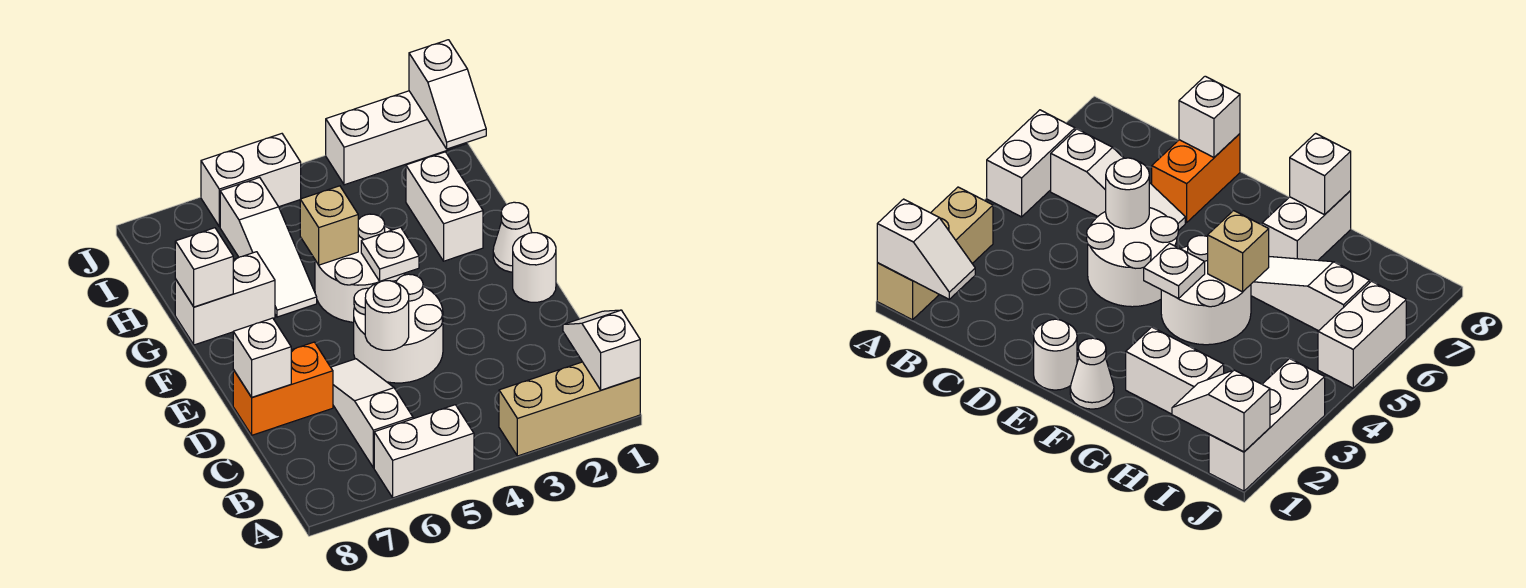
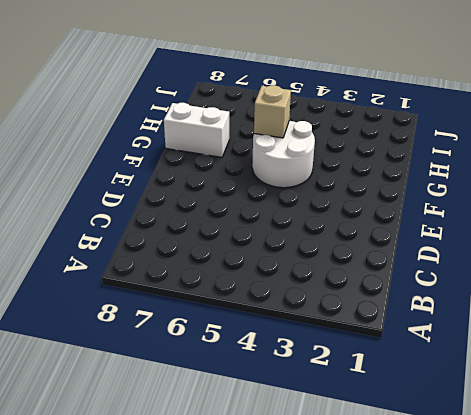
none -> tan 1x3 brick [499,362,640,456]
none -> white 1x2 brick [374,405,474,498]
none -> white 1x3 slope [331,359,413,468]

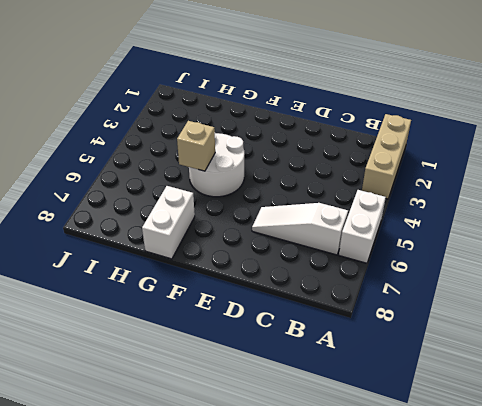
none -> white 2x2 round brick [354,274,443,383]
none -> orange 1x2 brick [233,342,333,435]
none -> white 1x1 round brick [513,233,556,302]

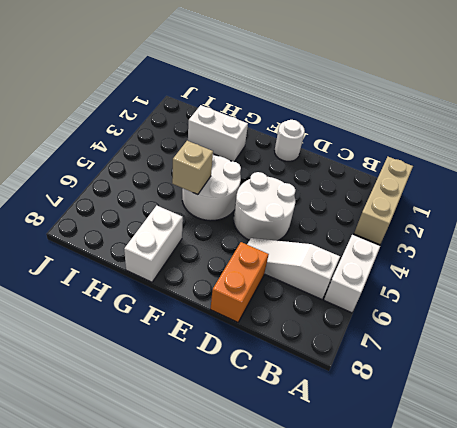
none -> white 1x1 cone [493,202,532,272]
none -> white 1x3 slope [220,177,317,317]
none -> white 1x3 brick [326,91,467,185]

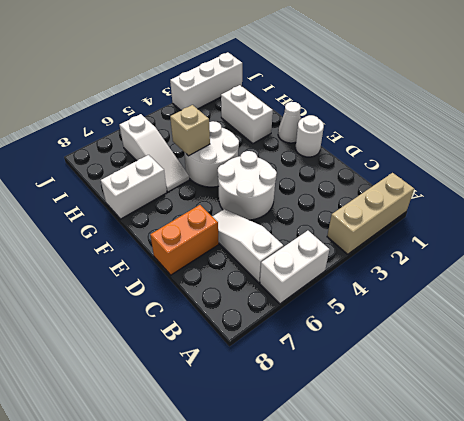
none -> white 1x2 brick [201,134,301,227]
none -> white 1x2 slope [563,310,640,390]
none -> white 1x1 round brick [365,281,409,350]

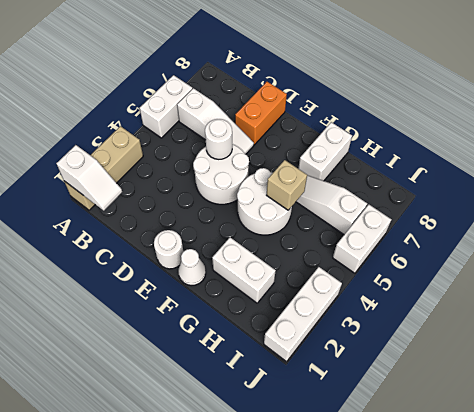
none -> white 1x1 brick [233,318,291,397]
none -> white 1x1 plate [361,227,419,281]
none -> white 1x1 brick [175,228,233,307]

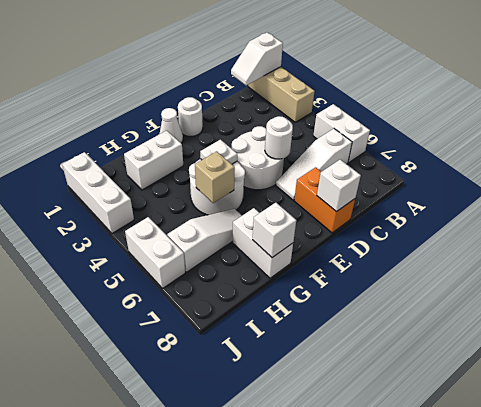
none -> white 1x2 slope [409,40,486,149]

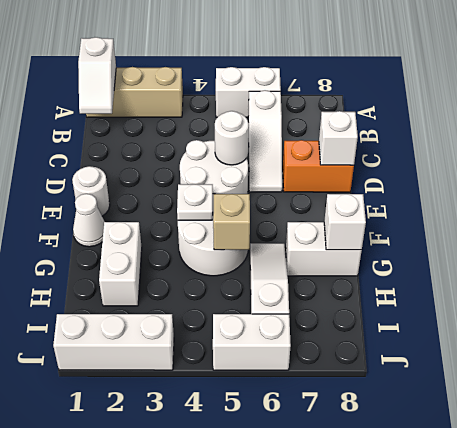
none -> white 1x2 slope [409,40,486,149]

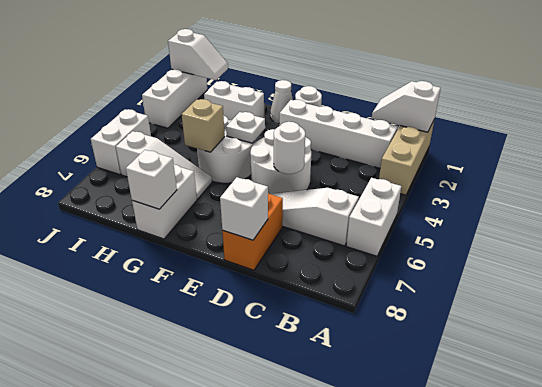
white 1x4 brick [279,100,398,168] -> none

